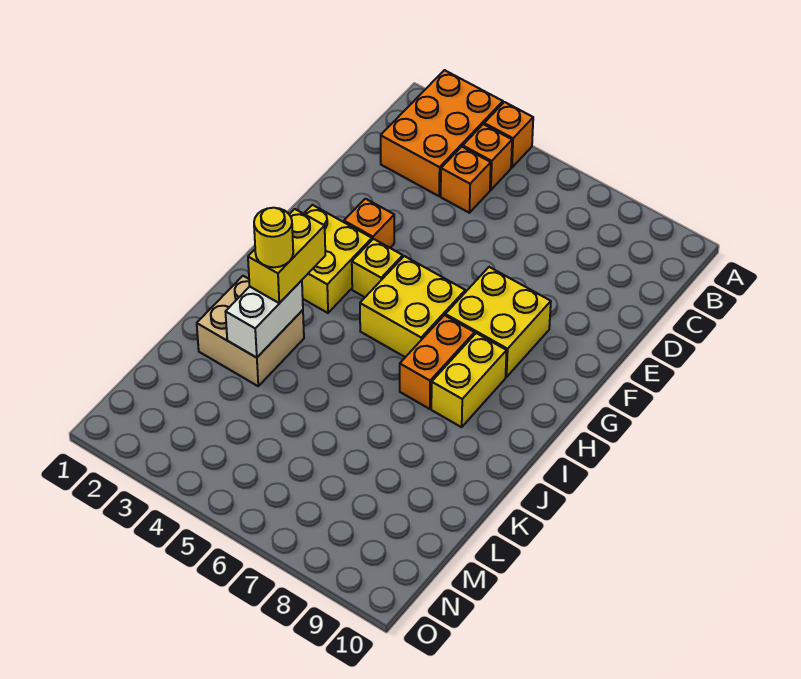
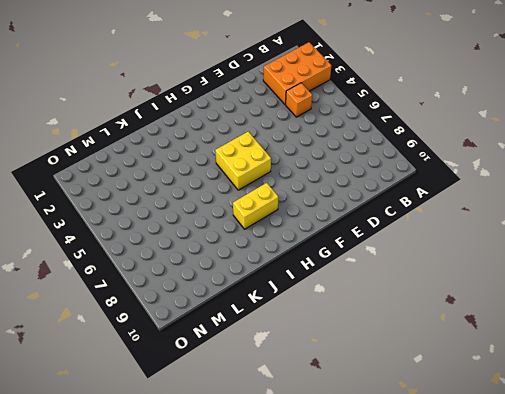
none -> orange 1x1 brick [484,102,533,167]
none -> orange 1x1 brick [463,124,512,190]
none -> orange 1x1 brick [344,199,394,248]

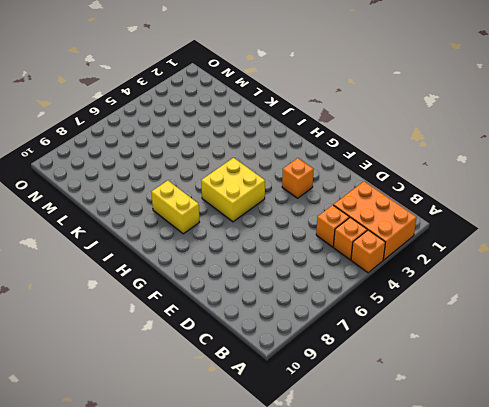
none -> yellow 2x2 brick [445,267,551,377]
none -> yellow 2x2 brick [302,205,372,313]
none -> yellow 1x1 brick [352,239,403,297]

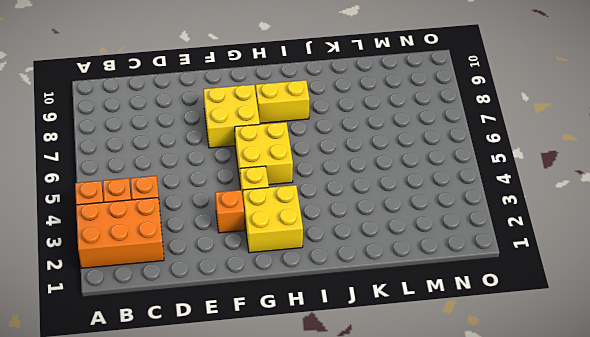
none -> orange 1x2 brick [400,315,475,409]
none -> tan 2x2 brick [197,276,304,386]
none -> white 1x2 brick [226,280,303,358]

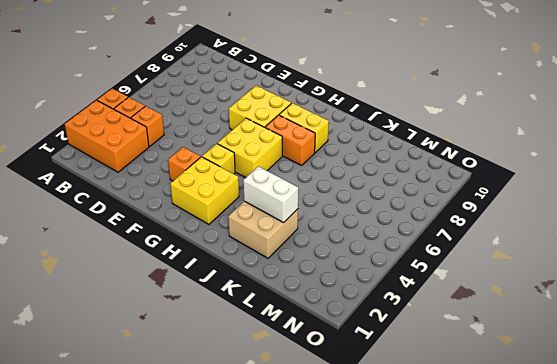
none -> yellow 1x2 brick [248,209,325,303]
none -> yellow 1x1 round brick [254,208,293,267]

